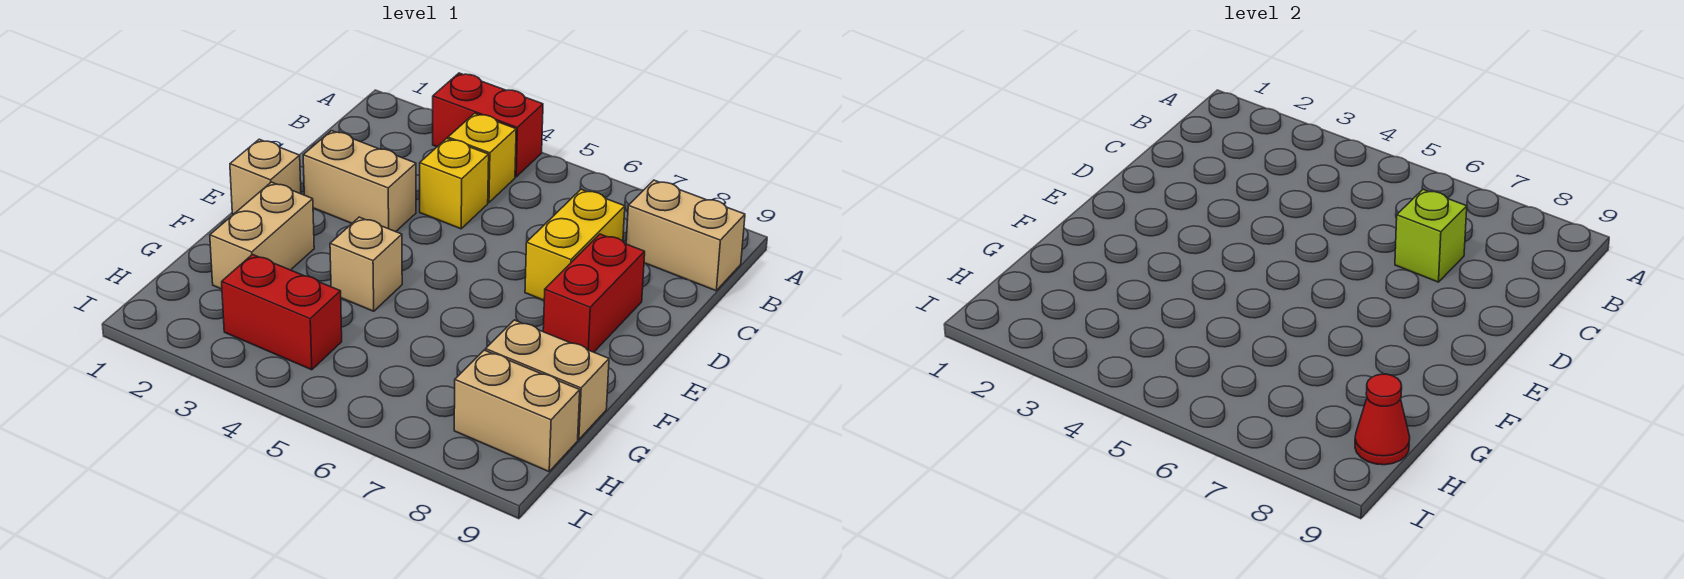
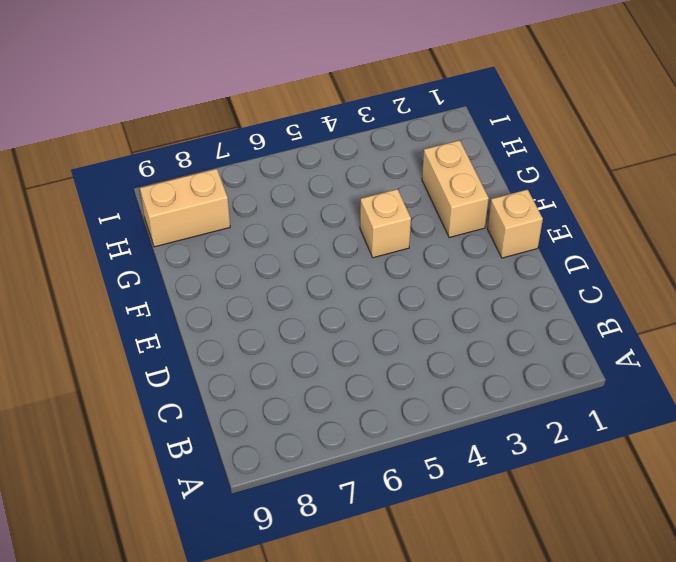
none -> red 1x2 brick [433,73,543,177]
none -> yellow 1x1 brick [448,113,516,203]
none -> tan 1x2 brick [626,180,745,291]

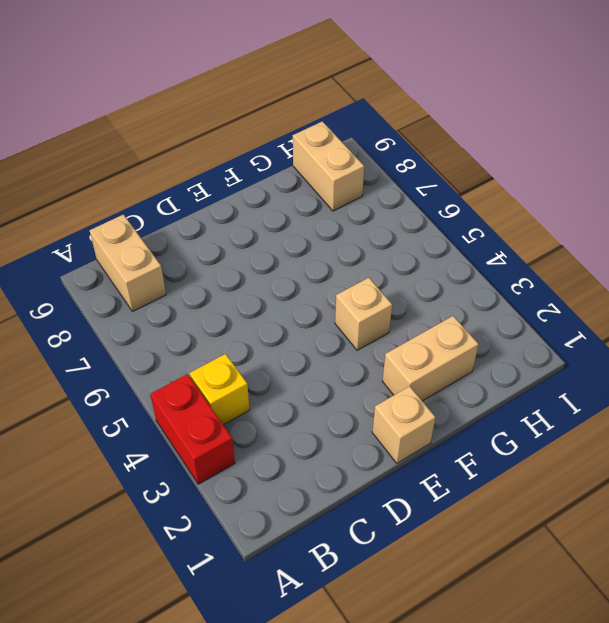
none -> yellow 1x1 brick [420,138,489,229]
none -> yellow 1x2 brick [525,189,625,300]
none -> tan 1x2 brick [303,131,416,232]

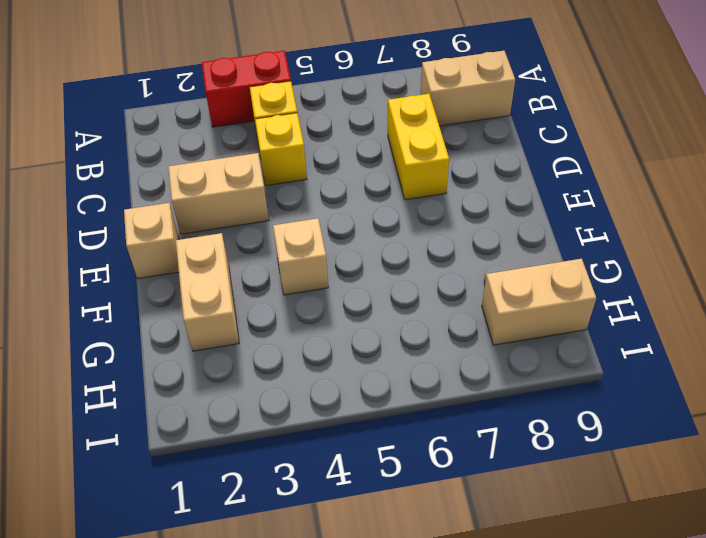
none -> red 1x2 brick [543,234,645,352]
none -> tan 1x2 brick [485,320,609,440]
none -> red 1x2 brick [222,255,342,370]

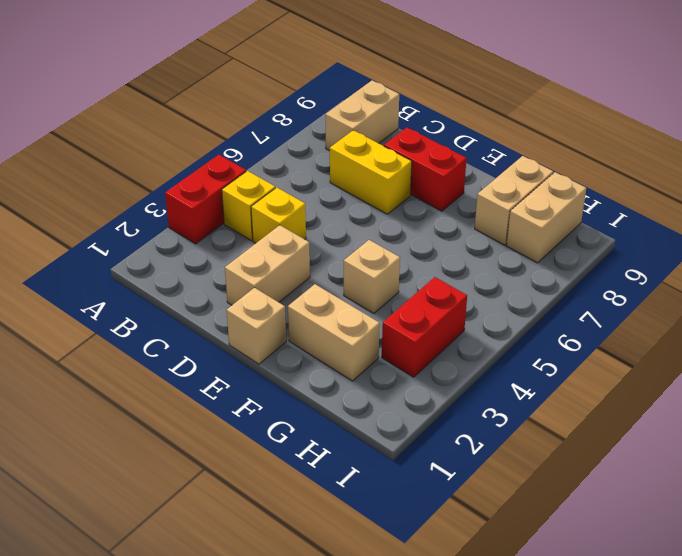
none -> lime 1x1 brick [1395,189,1467,282]
none -> red 1x1 cone [1355,374,1410,465]

